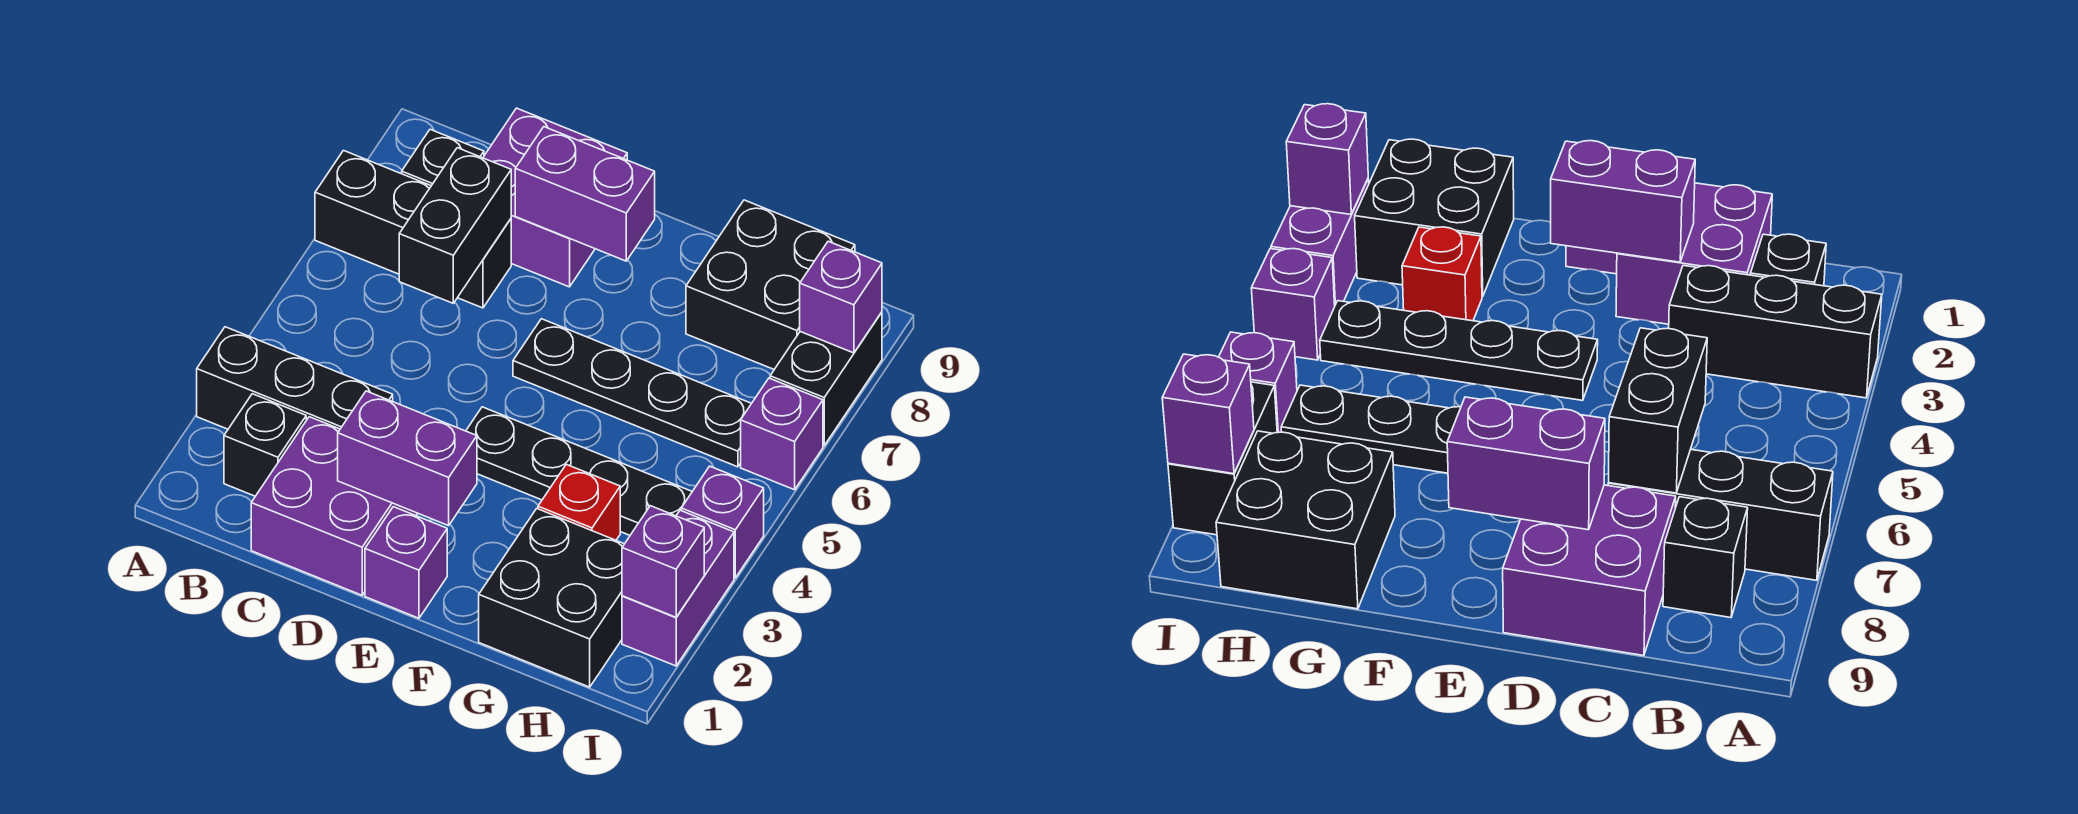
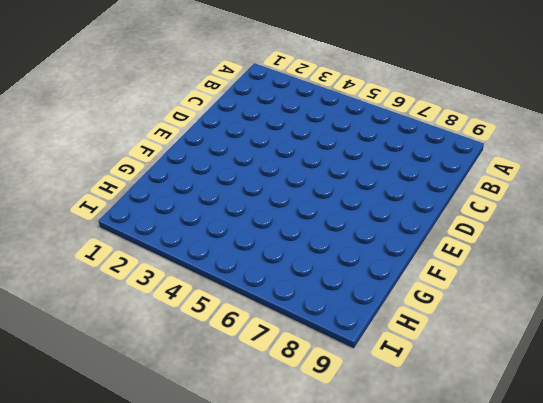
none -> black 1x3 brick [197,327,393,429]
none -> black 1x3 brick [315,151,511,308]
none -> black 1x1 brick [224,394,306,496]

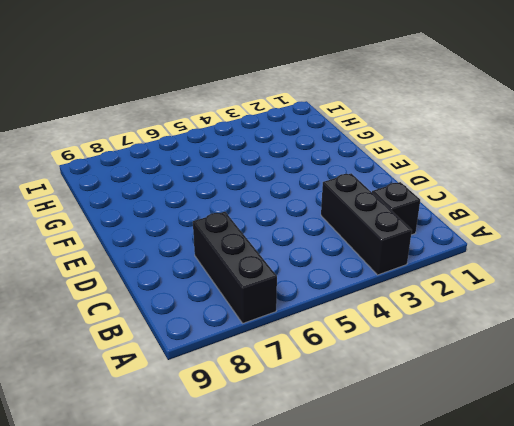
none -> black 1x1 brick [402,129,484,186]
none -> purple 2x2 brick [251,417,417,595]
none -> purple 2x2 brick [483,108,627,287]

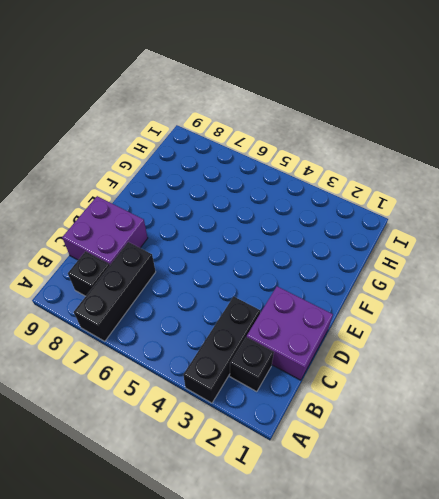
none -> purple 1x1 brick [365,507,447,618]
none -> black 1x4 plate [466,407,692,535]
none -> black 1x4 plate [513,319,751,467]

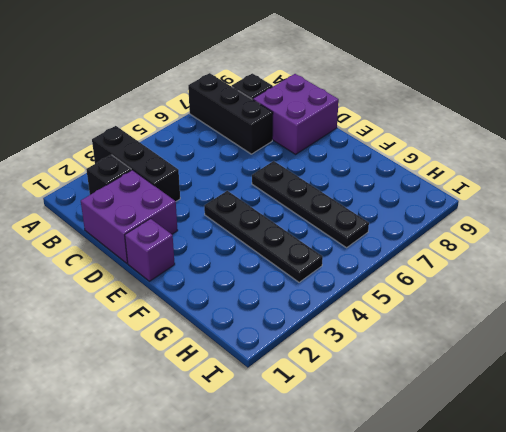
none -> black 2x2 brick [479,509,624,687]
none -> red 1x1 brick [538,464,620,540]
none -> black 2x2 brick [686,200,855,369]

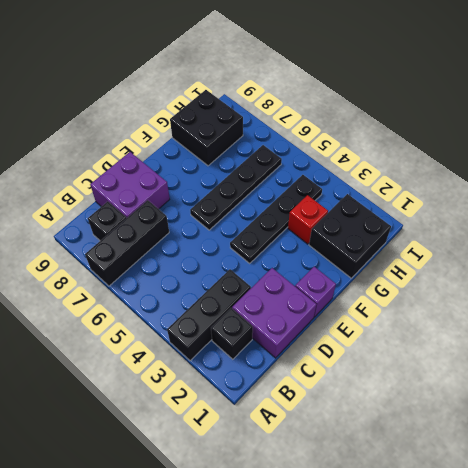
none -> purple 1x2 brick [622,510,734,666]
none -> purple 1x1 brick [681,466,764,578]
none -> purple 1x1 brick [741,378,823,490]

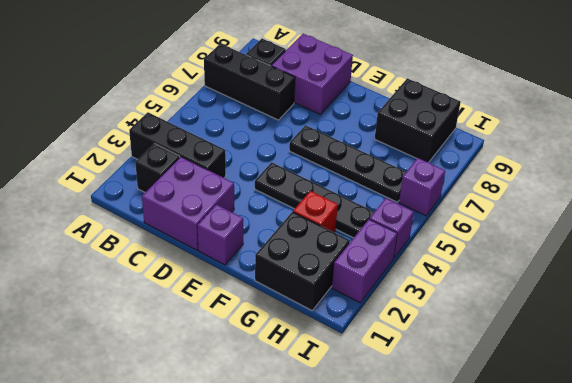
none -> black 1x2 brick [770,312,882,446]
none -> black 1x2 brick [399,148,511,303]
none -> purple 1x2 brick [338,391,477,526]

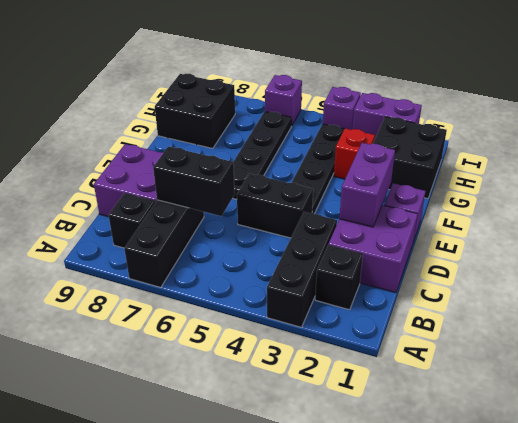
black 1x2 brick [237,174,313,238] -> black 1x2 brick moved to [770,312,882,446]
none -> purple 1x2 brick [515,127,655,261]
none -> purple 1x1 brick [622,506,704,617]
none -> purple 1x1 brick [800,241,882,353]

